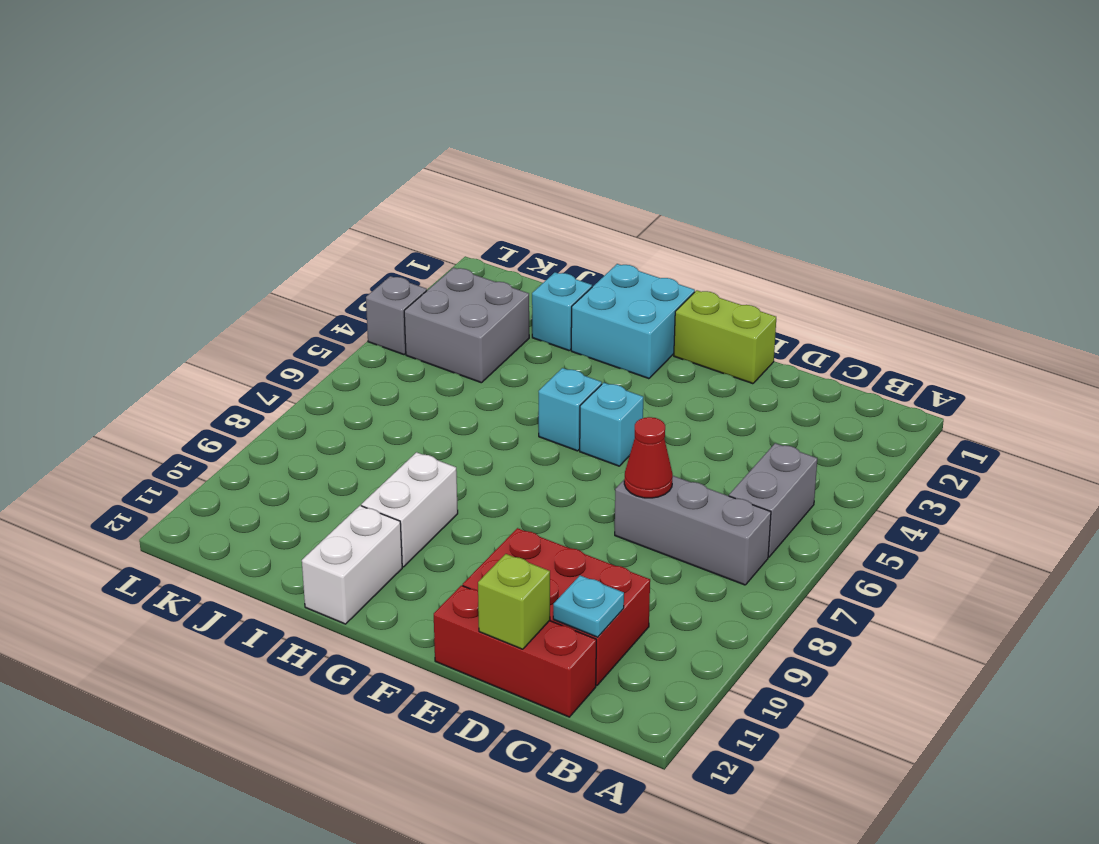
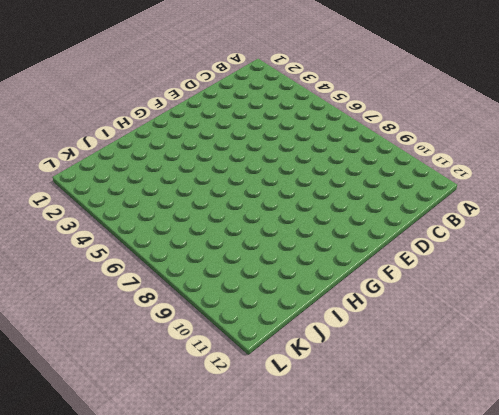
none -> grey 1x2 brick [729,443,817,557]
none -> grey 1x3 brick [615,476,771,585]
none -> red 2x3 brick [463,528,650,686]

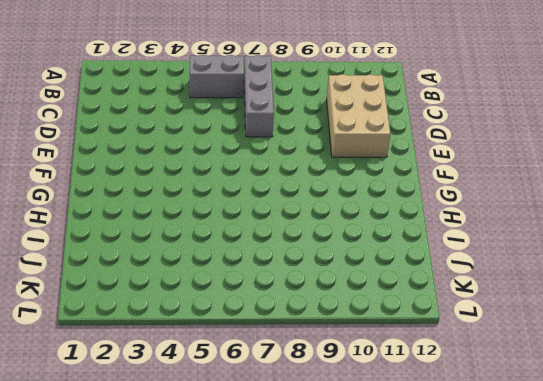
tan 2x3 brick [327,74,390,157] -> red 2x3 brick [463,528,650,686]
none -> red 1x3 brick [434,585,596,717]
none -> lime 1x2 brick [674,290,776,384]
none -> cyan 1x1 brick [580,383,643,466]

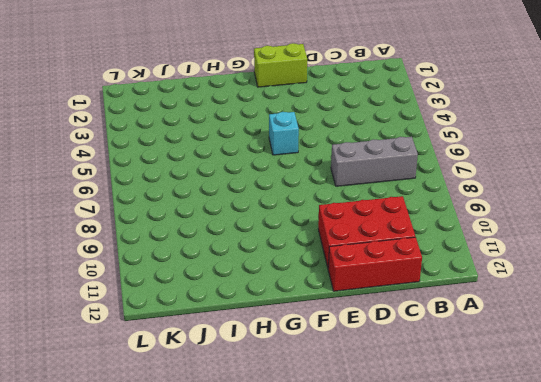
none -> grey 1x2 brick [729,443,817,557]
none -> cyan 2x2 brick [571,264,695,379]
none -> cyan 1x1 brick [539,368,602,451]

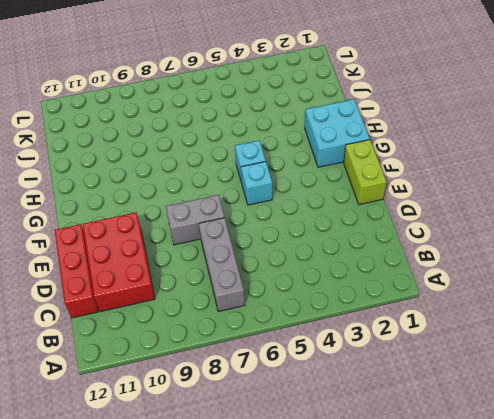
grey 1x2 brick [166,195,225,245] -> grey 1x2 brick moved to [729,443,817,557]
none -> white 1x2 brick [361,452,458,567]
none -> white 1x2 brick [302,506,402,624]
none -> cyan 1x1 brick [532,272,592,351]

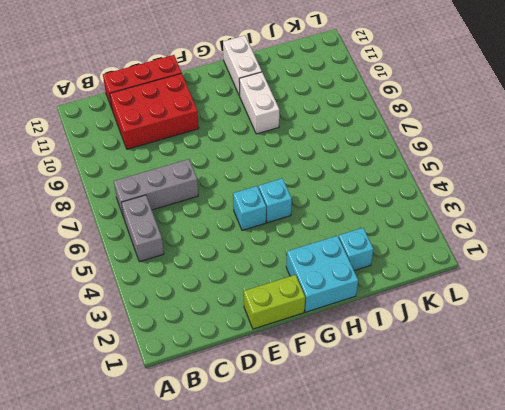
none -> grey 2x2 brick [404,268,529,383]
none -> grey 1x1 brick [366,276,427,355]
none -> cyan 1x1 plate [553,576,624,637]

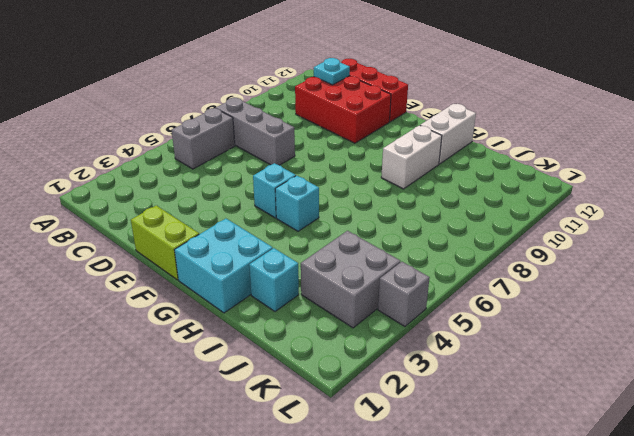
none -> red 1x1 cone [624,417,673,498]
none -> lime 1x1 brick [478,554,550,649]

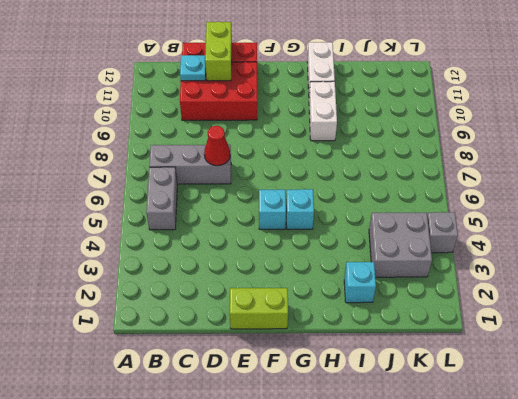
lime 1x2 brick [205,22,232,81] -> lime 1x1 brick [478,554,550,649]
none -> cyan 2x2 brick [571,264,695,379]

